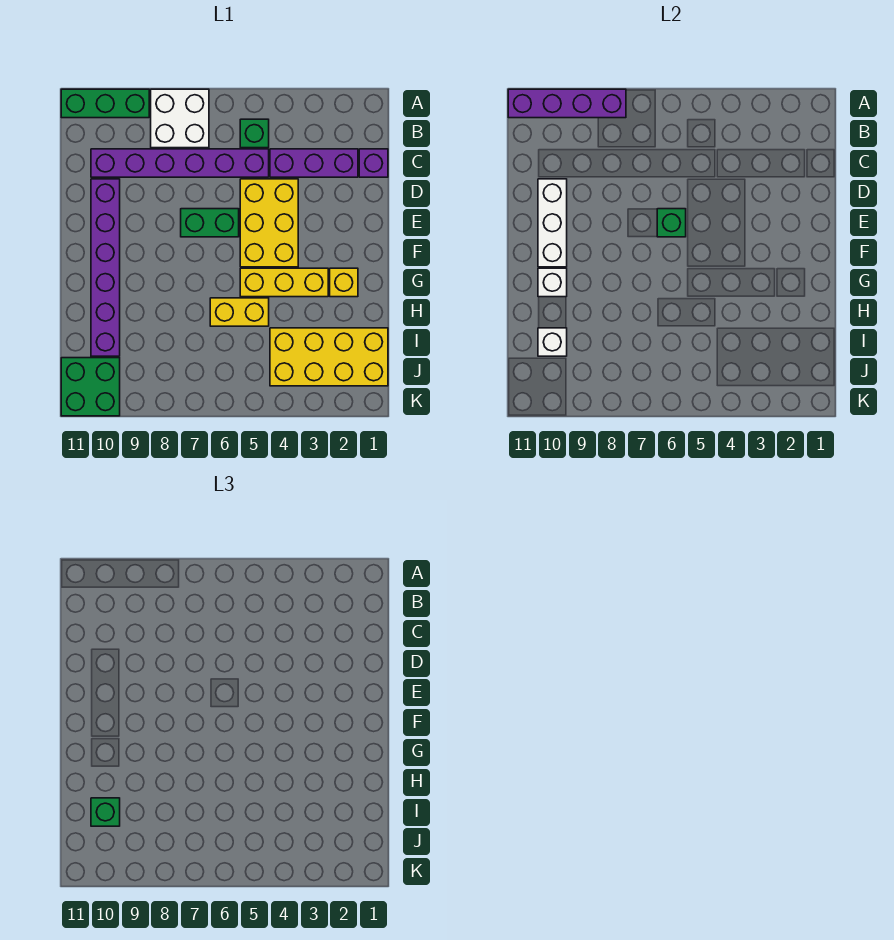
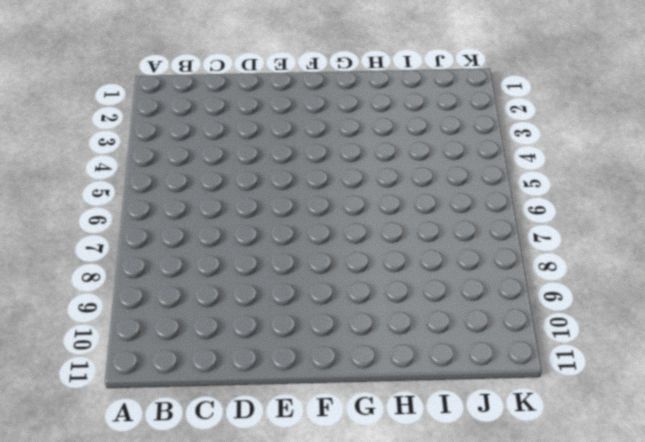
none -> white 2x2 brick [151,89,209,148]
none -> green 1x3 brick [61,89,149,118]
none -> green 1x1 brick [240,119,269,148]

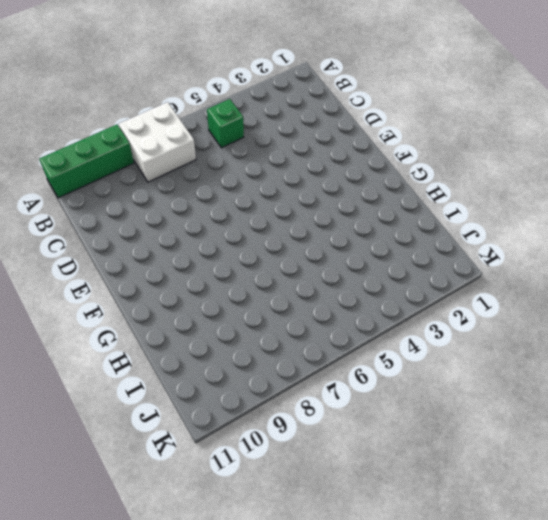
none -> purple 1x1 brick [359,149,388,177]
none -> purple 1x3 brick [270,149,358,177]
none -> purple 1x6 brick [91,149,269,177]

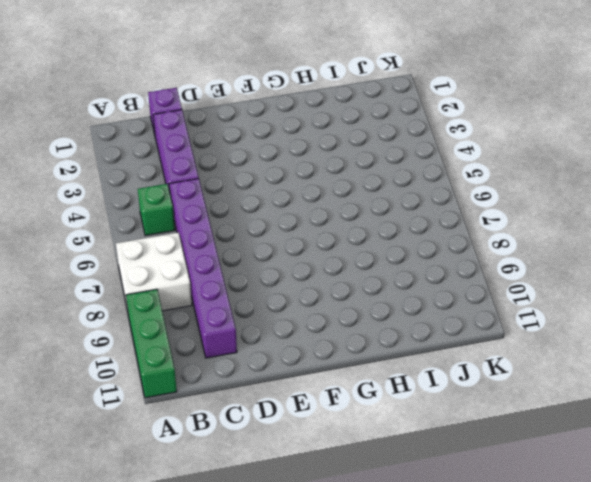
none -> yellow 2x3 brick [240,179,298,267]
none -> purple 1x6 brick [91,179,120,356]
none -> green 1x2 brick [181,209,239,237]

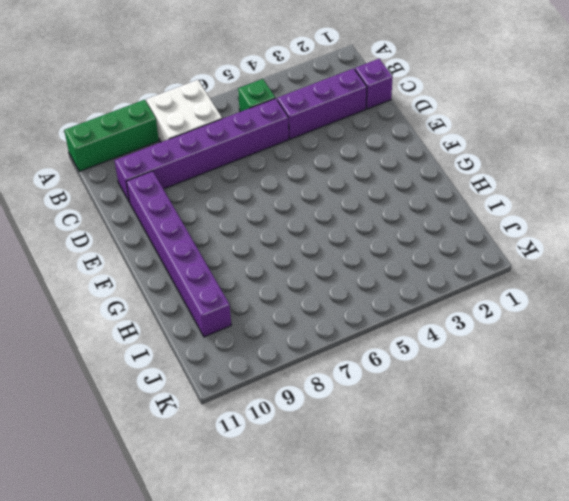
none -> yellow 2x3 brick [240,179,298,267]
none -> green 1x2 brick [181,209,239,237]
none -> yellow 1x1 brick [330,268,358,297]

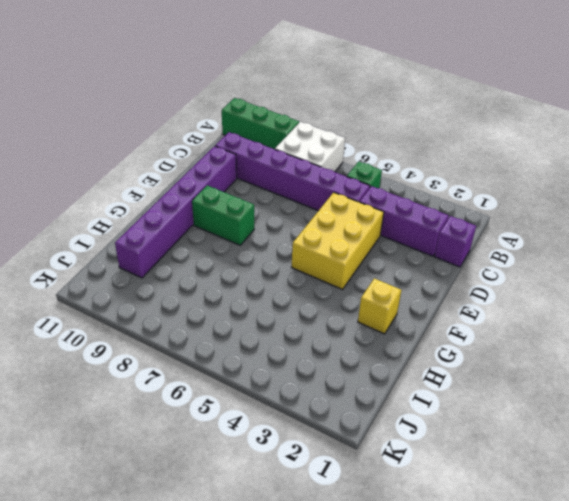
green 1x2 brick [192,185,254,245] -> green 1x2 brick moved to [181,209,239,237]
none -> yellow 1x3 brick [240,268,328,297]
none -> yellow 1x2 brick [210,298,269,326]
none -> yellow 2x4 brick [270,328,388,386]

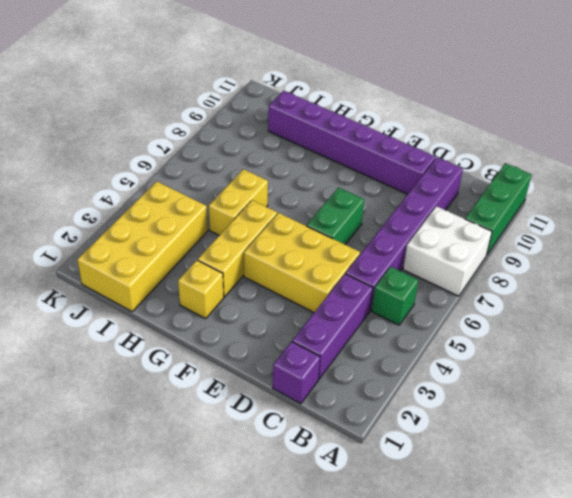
none -> green 2x2 brick [61,358,120,416]
none -> purple 1x4 brick [508,89,626,118]
none -> white 1x3 brick [538,179,567,267]

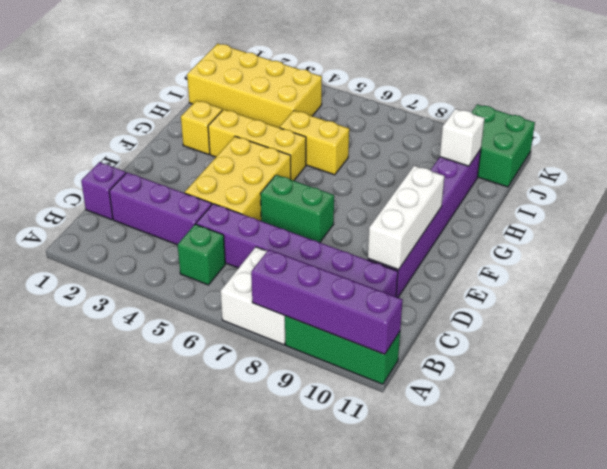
none -> green 1x1 brick [657,209,686,237]
none -> white 1x1 brick [538,268,567,297]
none -> green 1x1 brick [91,798,120,826]

